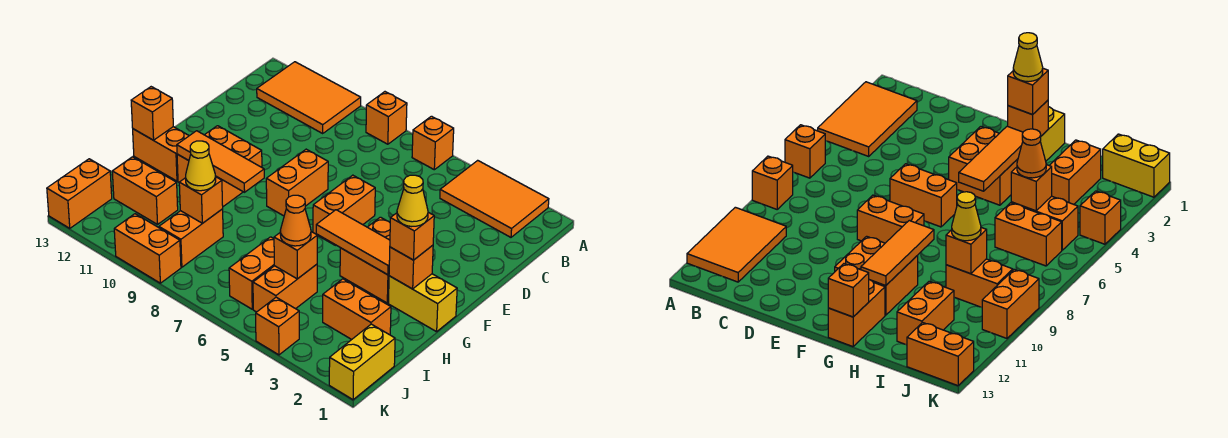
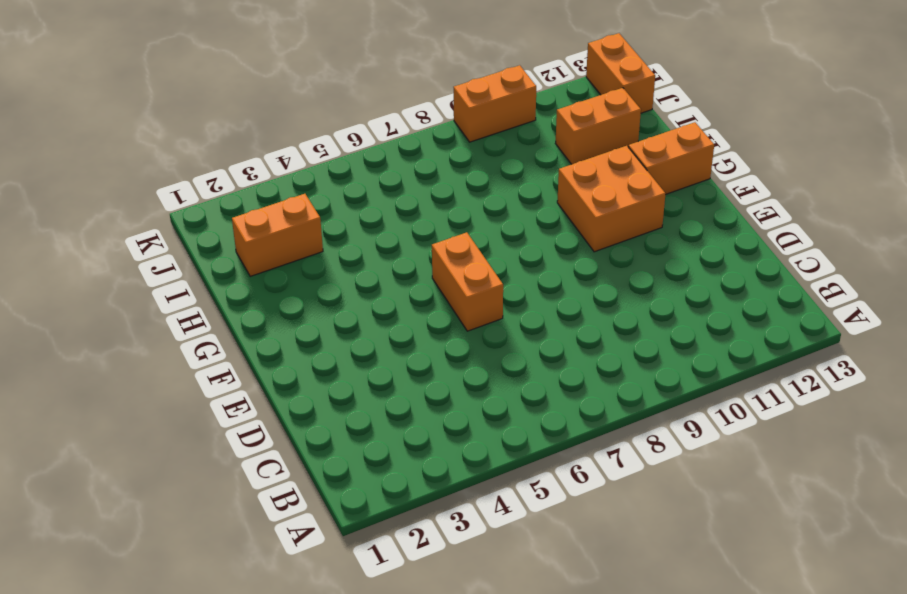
none -> orange 2x3 tile [440,160,549,237]
none -> orange 1x1 brick [412,116,454,170]
none -> orange 1x1 brick [366,92,407,144]

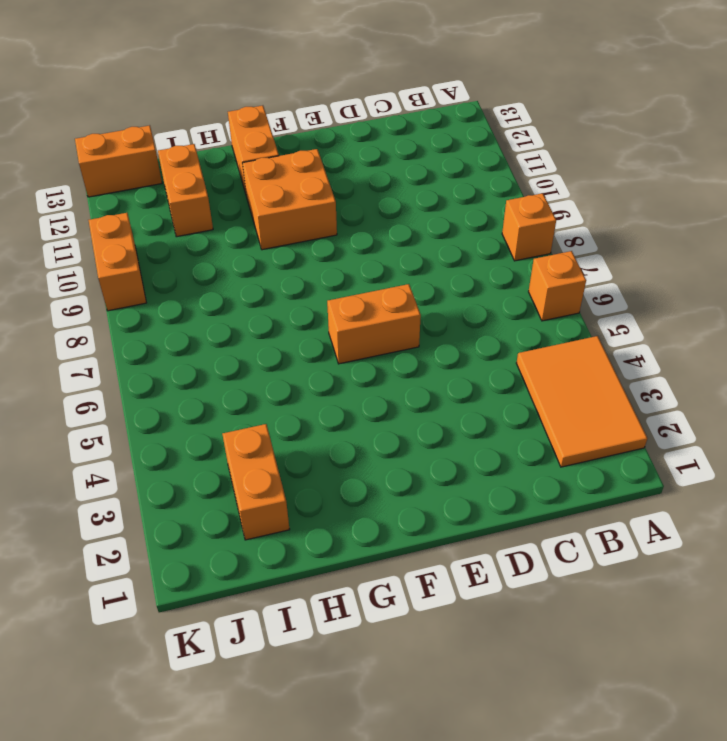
none -> orange 2x3 tile [257,62,361,133]
none -> orange 1x2 brick [266,149,328,216]
none -> orange 2x2 brick [340,217,390,303]

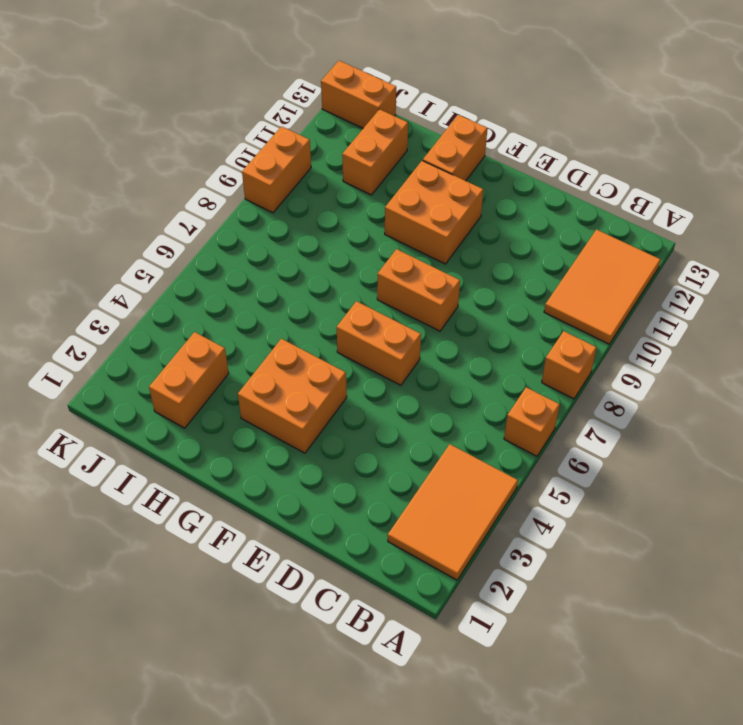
none -> yellow 1x2 brick [388,274,457,332]
none -> orange 1x2 brick [253,264,317,312]
none -> orange 1x2 brick [229,237,274,309]

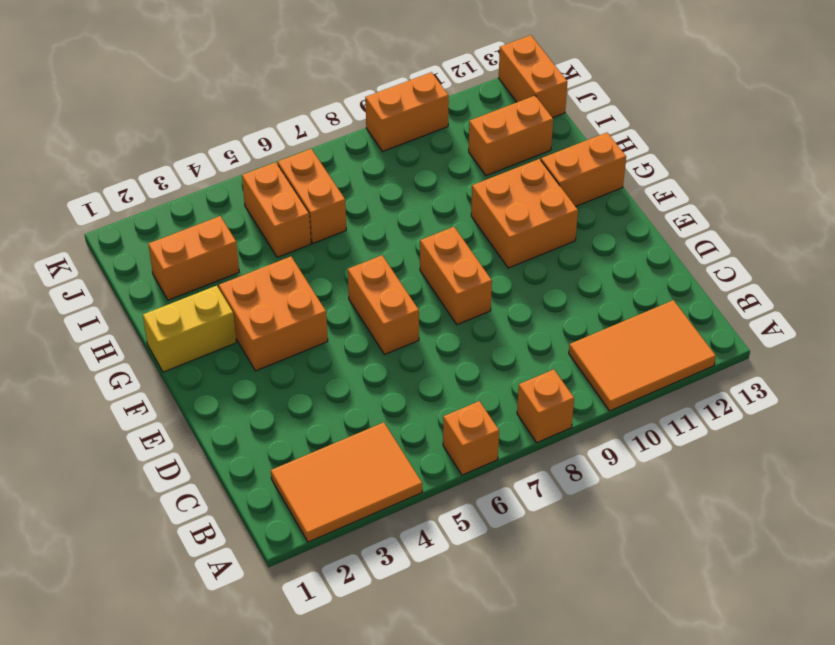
none -> orange 1x2 brick [159,209,223,267]
none -> yellow 1x2 brick [329,324,395,400]
none -> orange 1x1 brick [256,297,299,355]

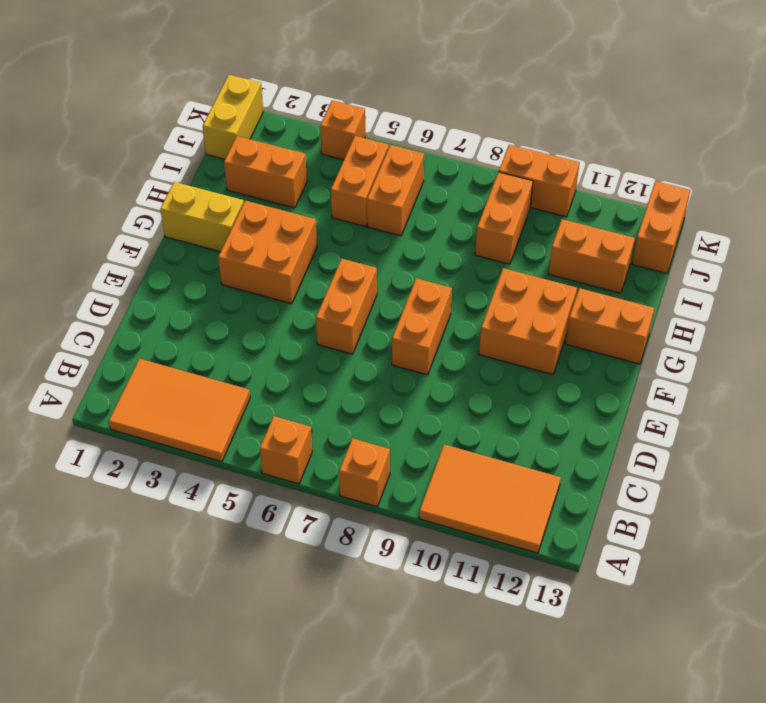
none -> orange 1x1 brick [389,245,433,289]
none -> orange 1x3 tile [316,210,390,275]
none -> orange 1x3 tile [177,131,264,192]

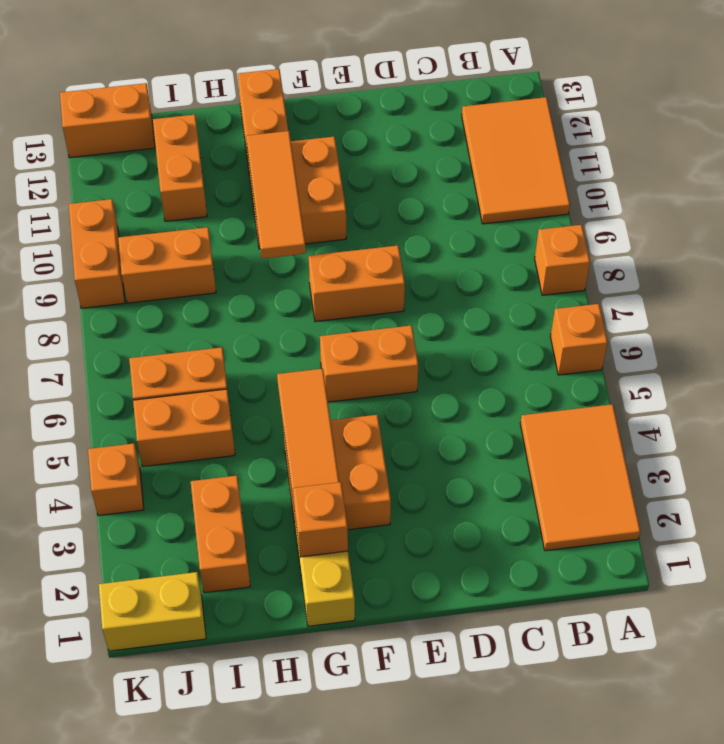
none -> orange 1x1 brick [131,87,173,140]
none -> orange 1x1 brick [274,232,317,279]
none -> orange 1x1 brick [179,177,223,223]

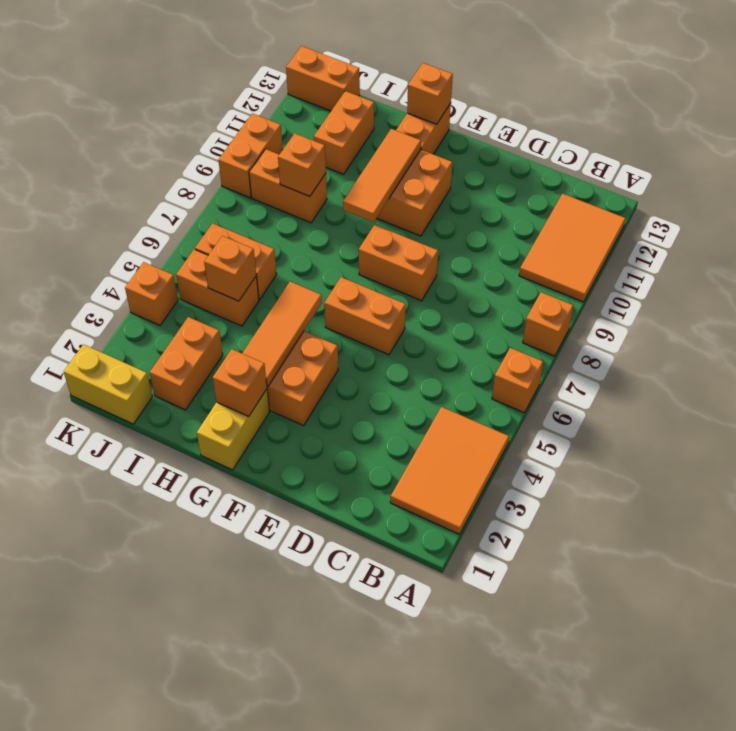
none -> orange 1x1 brick [390,212,434,260]
none -> orange 1x1 cone [280,195,311,246]
none -> yellow 1x1 cone [186,141,216,191]

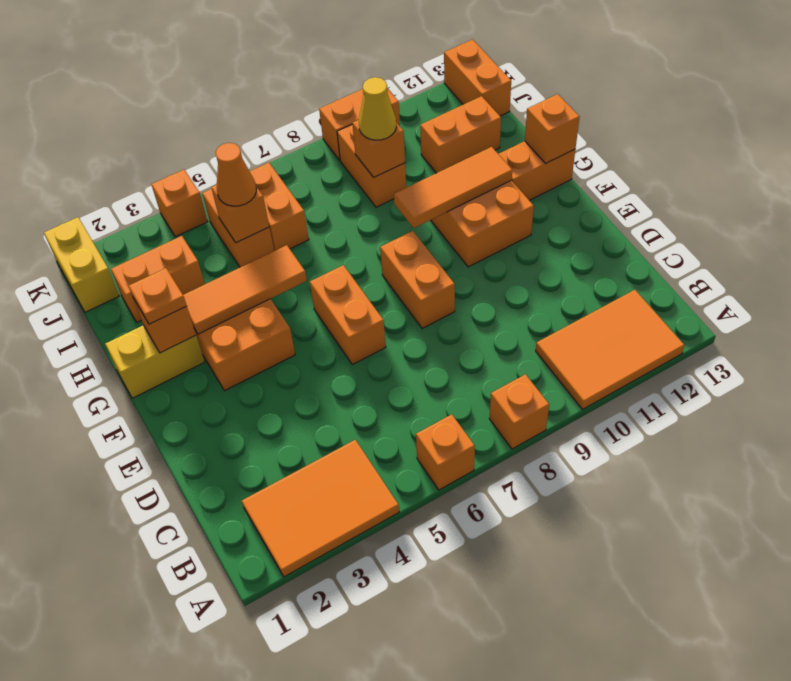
orange 1x1 plate [129,268,187,324] -> orange 1x1 brick [390,212,434,260]
none -> yellow 1x1 cone [397,175,428,227]

